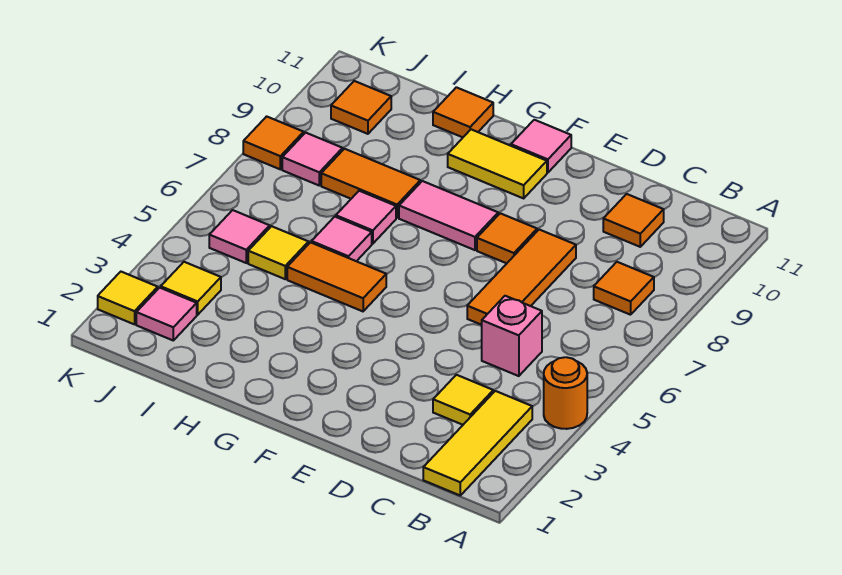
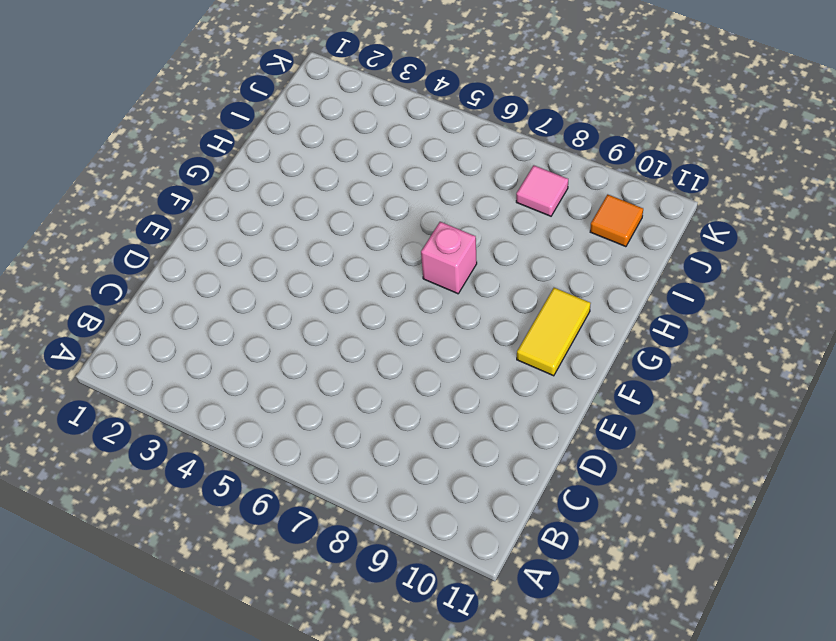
pink 1x1 brick [421,222,477,294] -> pink 1x1 brick moved to [482,296,542,376]
none -> orange 1x1 round brick [544,357,587,429]
none -> yellow 1x3 tile [423,391,532,495]
none -> orange 1x1 tile [594,262,654,315]

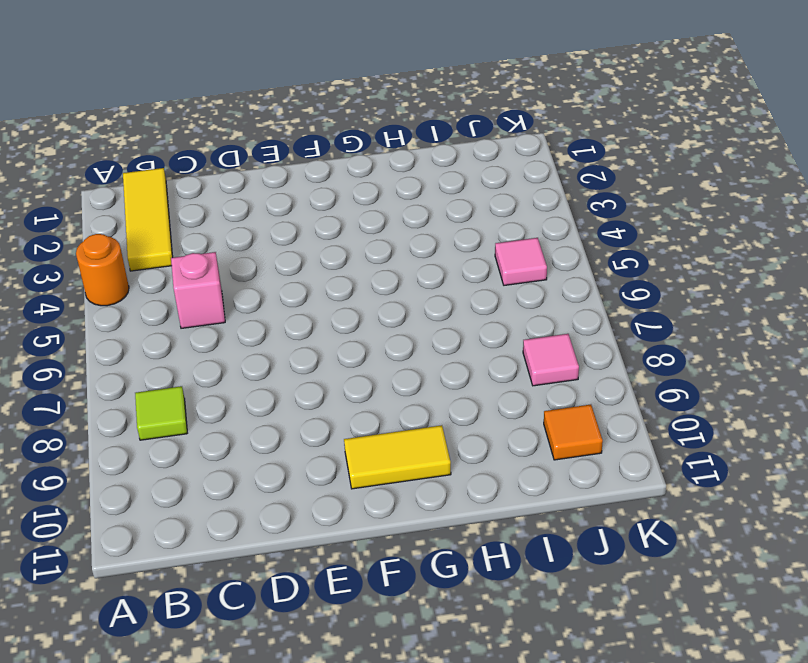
lime 1x1 tile [135,386,187,440] -> orange 1x1 tile [594,262,654,315]
none -> yellow 1x1 tile [433,375,493,425]
none -> orange 1x1 tile [603,194,664,247]
none -> orange 1x3 tile [467,230,576,325]

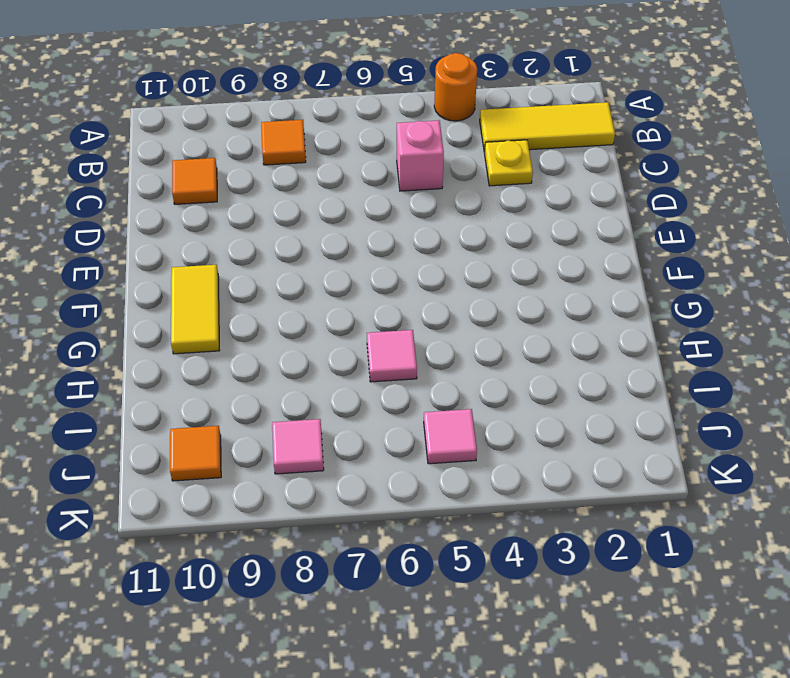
yellow 1x1 plate [485,140,533,186] -> yellow 1x1 tile [433,375,493,425]
none -> orange 1x3 tile [467,230,576,325]
none -> orange 1x1 tile [477,213,537,263]
none -> pink 1x2 tile [399,181,498,250]

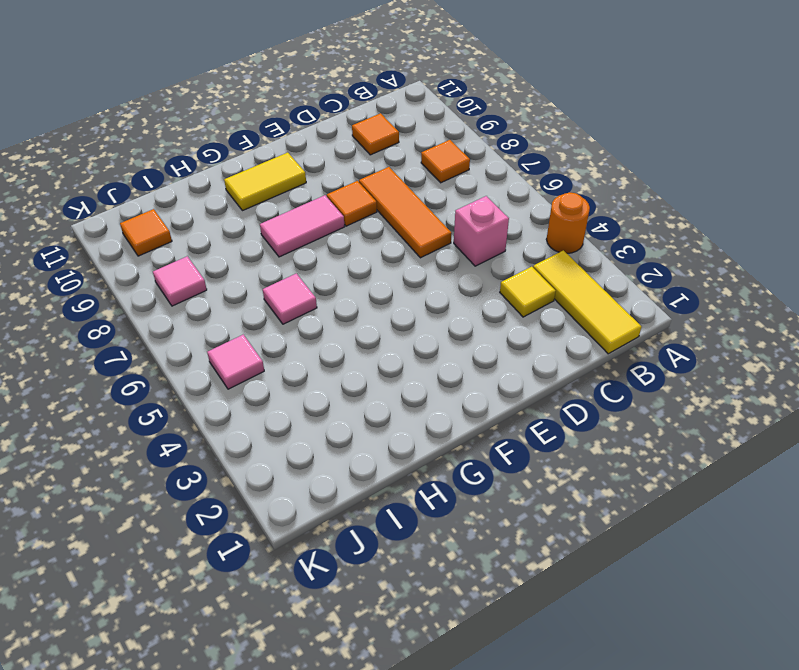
none -> pink 1x1 tile [511,120,571,173]
none -> orange 1x2 tile [287,242,386,311]
none -> pink 1x1 tile [336,191,396,244]

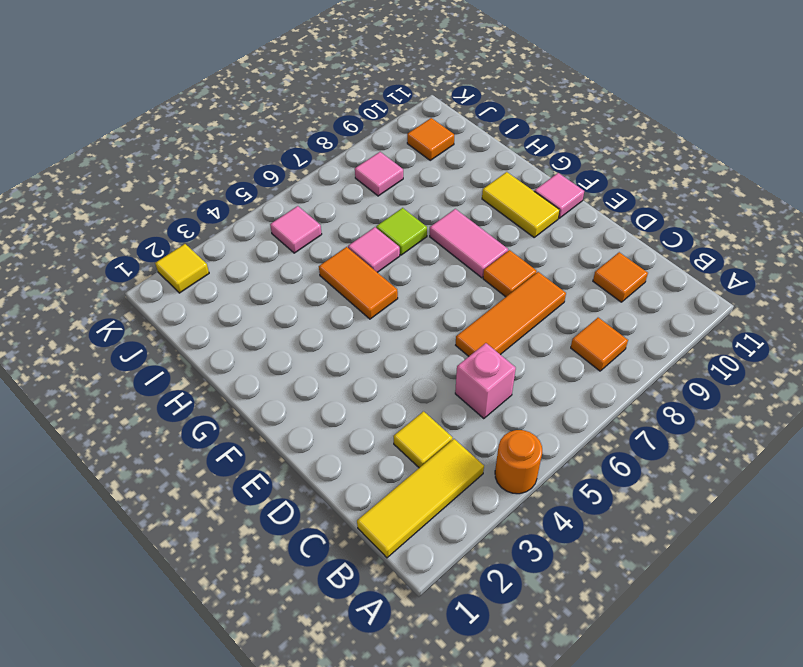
lime 1x1 tile [376,208,427,255] -> pink 1x1 tile [336,191,396,244]
none -> orange 1x2 tile [321,149,420,218]
none -> orange 1x1 tile [433,87,493,137]
none -> yellow 1x1 tile [248,226,309,279]

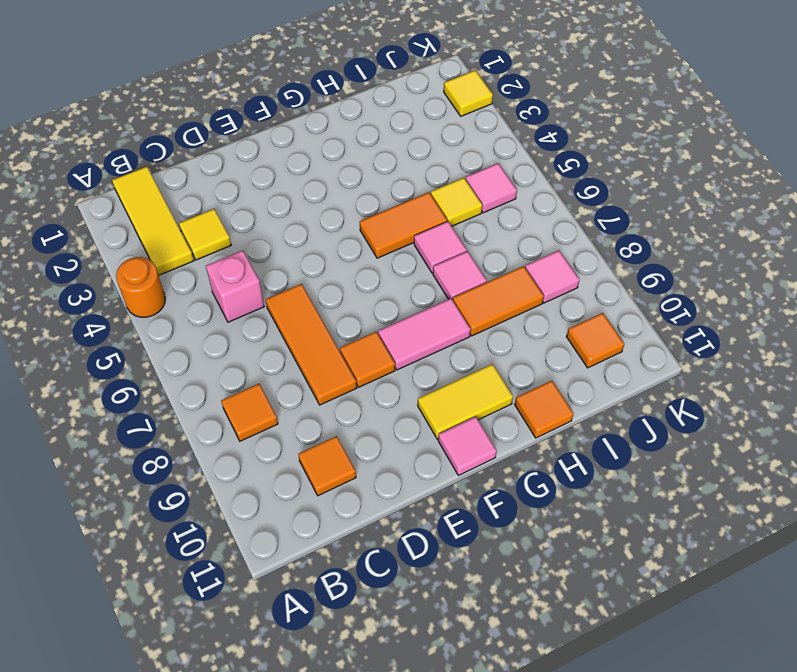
none -> pink 1x1 tile [136,288,197,340]
none -> yellow 1x1 tile [161,262,221,315]
none -> orange 1x1 tile [243,116,304,169]

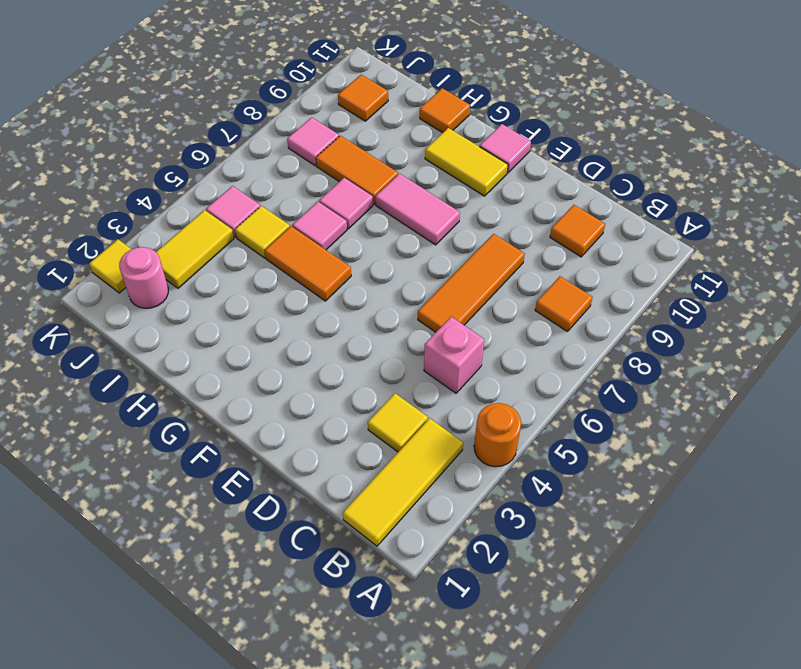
pink 1x1 round brick [119,247,168,308] -> pink 1x1 tile [136,288,197,340]
yellow 1x2 tile [156,210,234,288] -> yellow 1x1 tile [161,262,221,315]
none -> orange 1x1 tile [477,213,537,263]
none -> orange 1x1 tile [243,116,304,169]

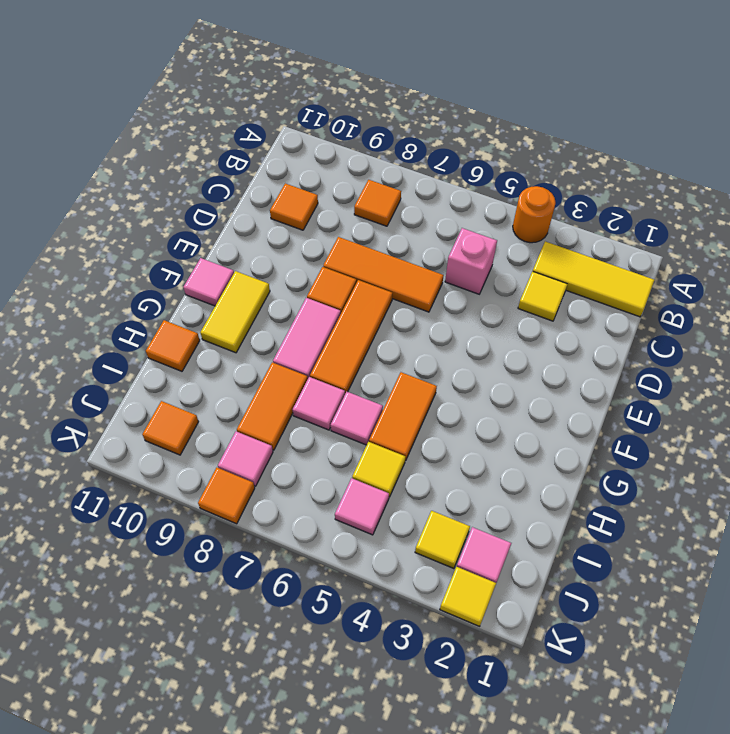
orange 1x3 tile [310,280,392,394] -> none

